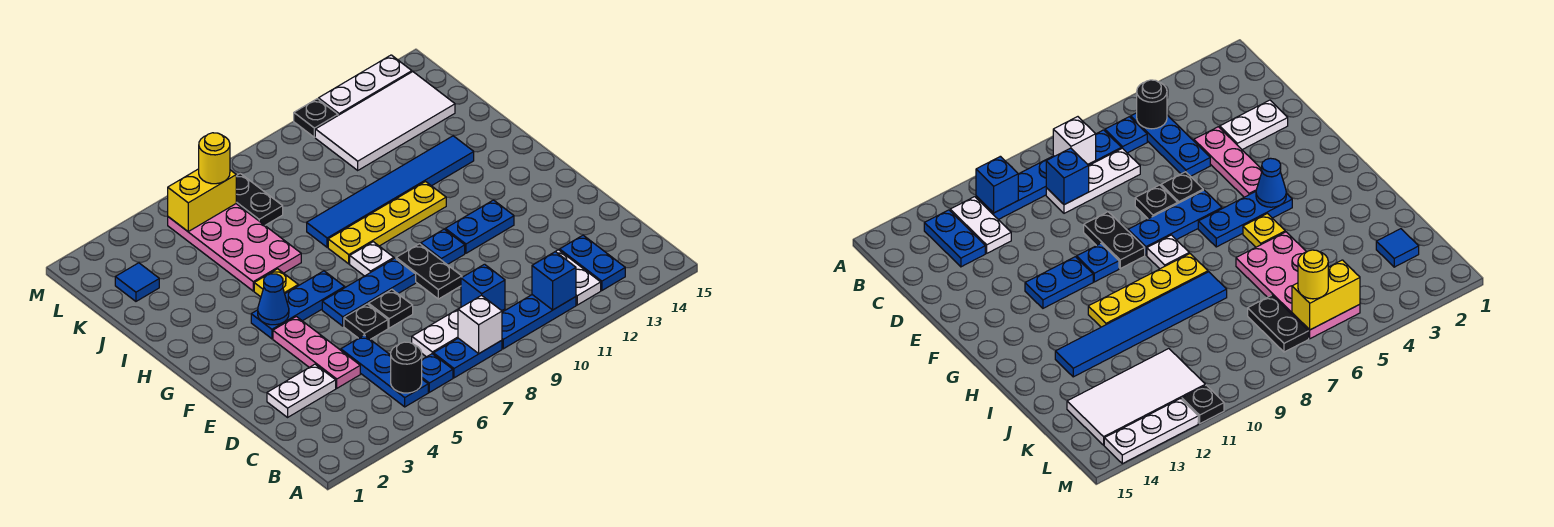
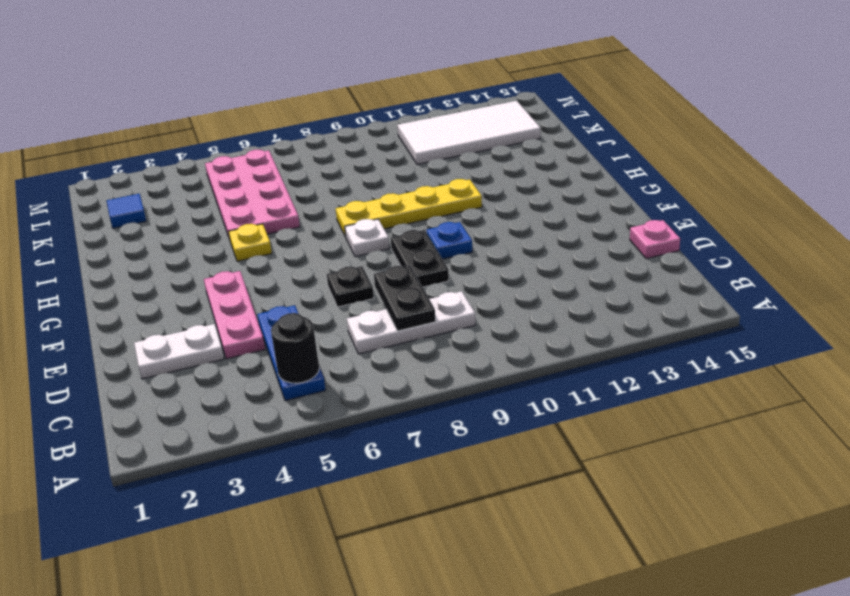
black 1x2 plate [374,265,436,331] -> black 1x2 plate moved to [236,173,283,225]
pink 1x1 plate [630,220,680,259] -> none
none -> blue 1x1 plate [422,354,453,392]
none -> blue 1x2 plate [433,338,502,378]
none -> blue 1x3 plate [502,295,576,349]
none -> white 1x2 plate [556,250,601,305]

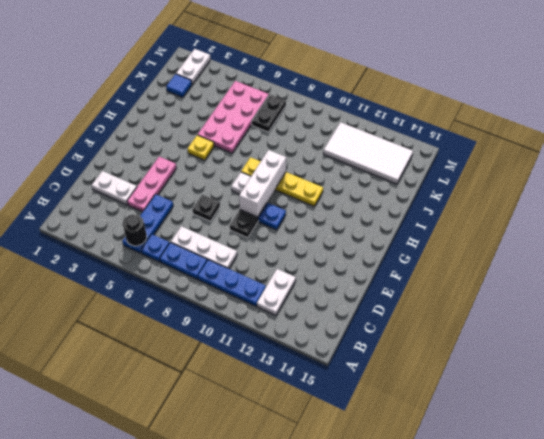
white 1x3 brick [239,150,286,217] -> none
white 1x2 plate [176,49,211,84] -> none
none -> blue 1x2 plate [560,235,625,290]
none -> black 1x1 plate [344,304,388,339]
none -> blue 1x3 plate [322,258,416,326]
none -> blue 1x2 plate [445,200,514,253]

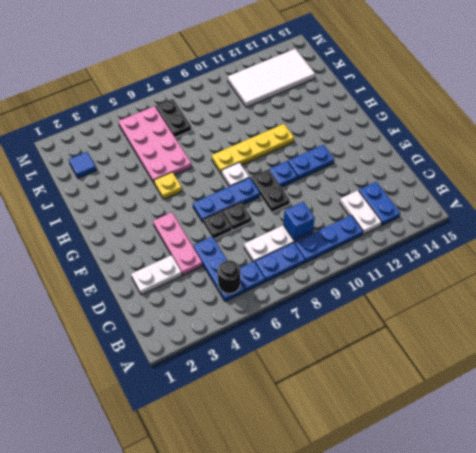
none -> blue 1x3 plate [251,271,345,339]
none -> blue 1x6 tile [307,136,474,247]
none -> black 1x1 plate [294,99,338,137]
none -> white 1x3 plate [318,55,412,115]

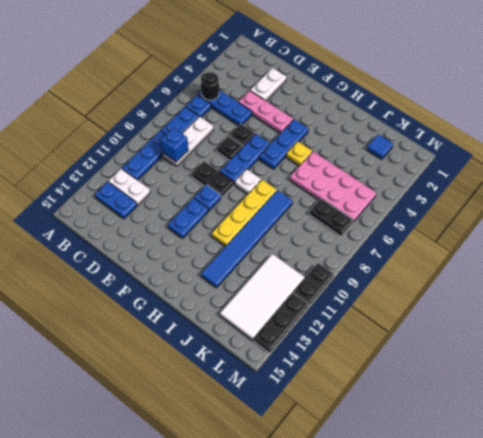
black 1x2 plate [293,263,334,306] -> black 1x1 plate [294,99,338,137]
black 1x3 plate [254,293,309,353] -> white 1x3 plate [318,55,412,115]
none -> white 1x1 brick [458,295,502,353]
none -> blue 1x1 brick [532,252,576,310]
none -> blue 1x1 cone [258,274,289,325]
none -> yellow 1x2 brick [168,169,236,231]

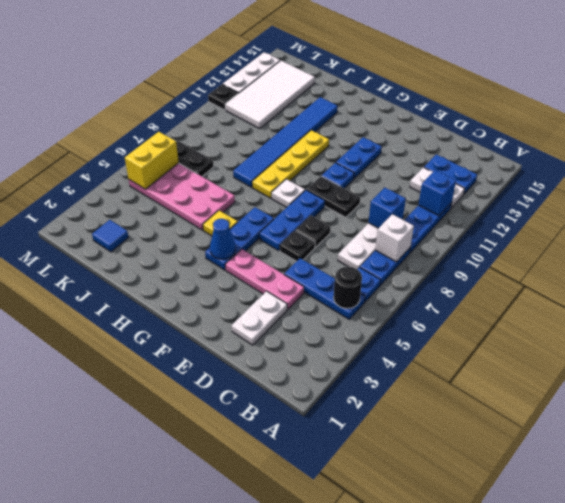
none -> yellow 1x1 round brick [199,133,230,184]

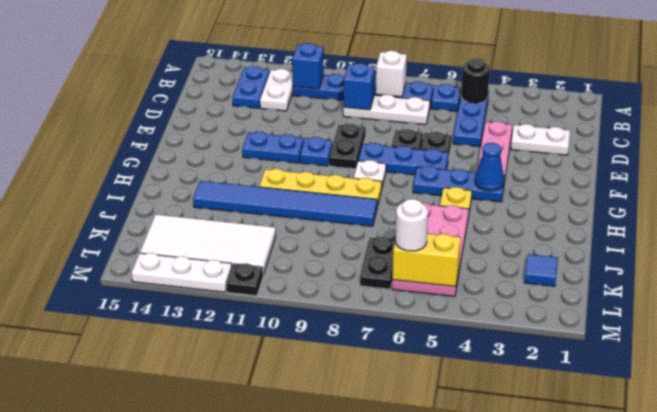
white 1x1 round brick [395,199,428,251] -> yellow 1x1 round brick [199,133,230,184]

